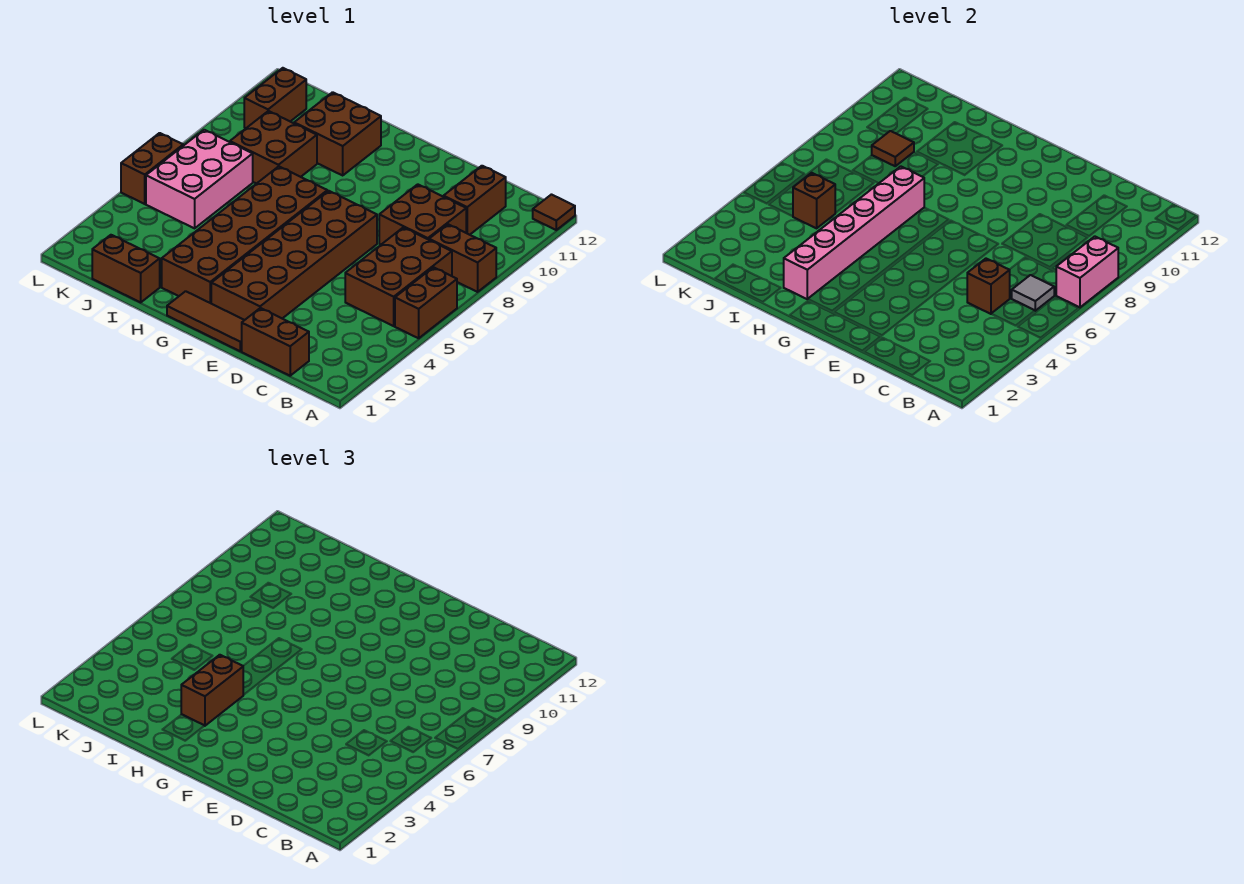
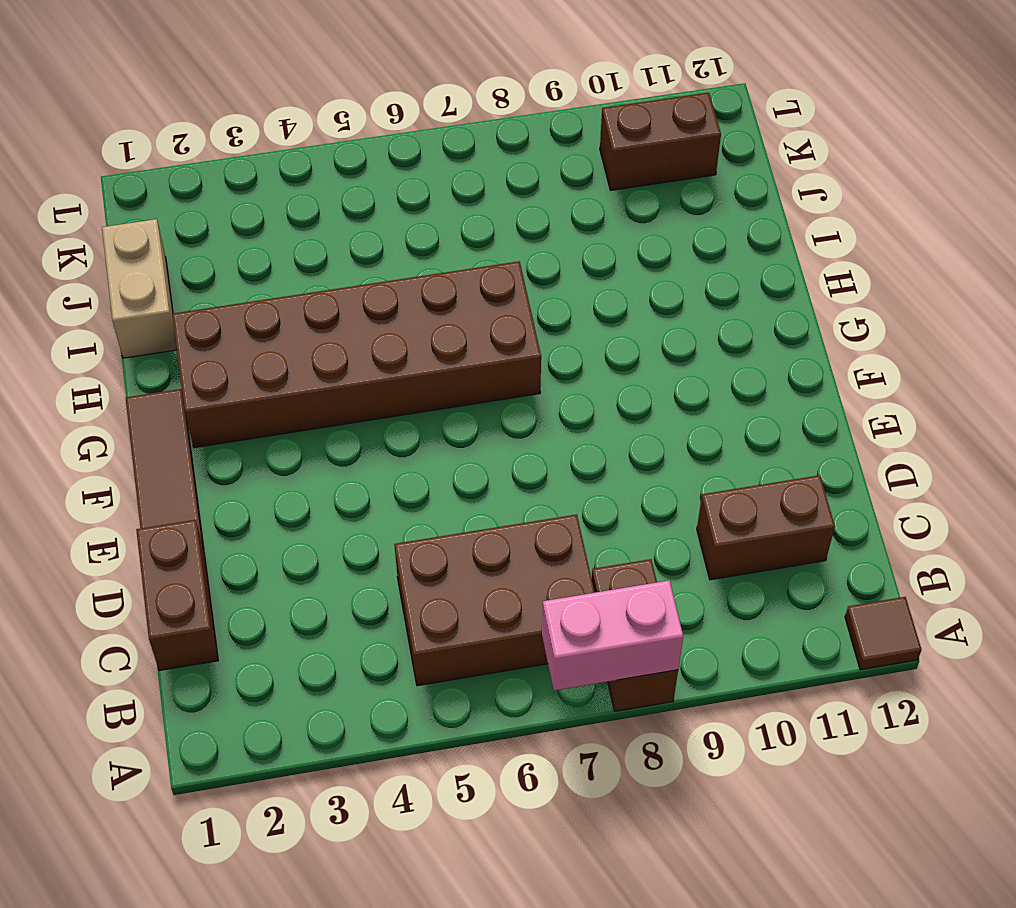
tan 1x2 brick [102,219,177,358] -> brown 1x2 brick [92,235,160,302]
none -> brown 1x2 brick [395,267,457,338]
none -> brown 2x2 brick [379,184,466,244]
none -> brown 2x6 brick [211,191,377,320]

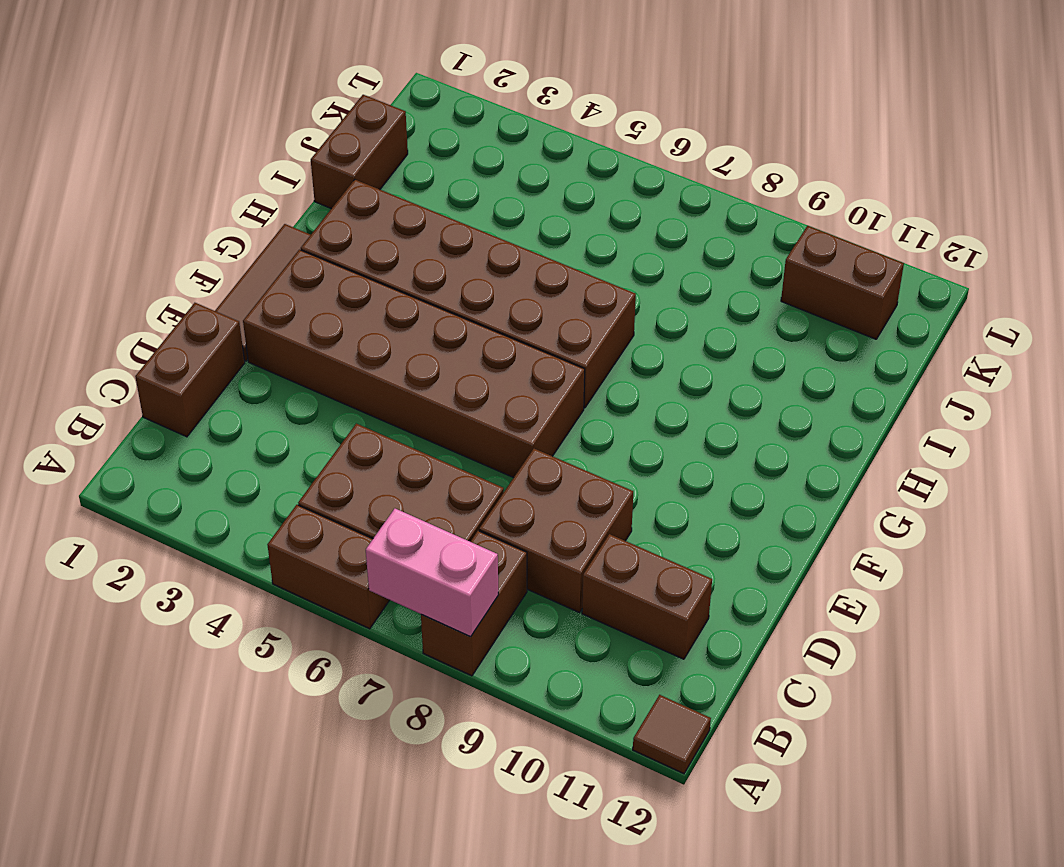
none -> brown 2x2 brick [294,92,381,175]
none -> brown 2x2 brick [230,111,317,184]
none -> pink 2x3 brick [146,130,253,228]

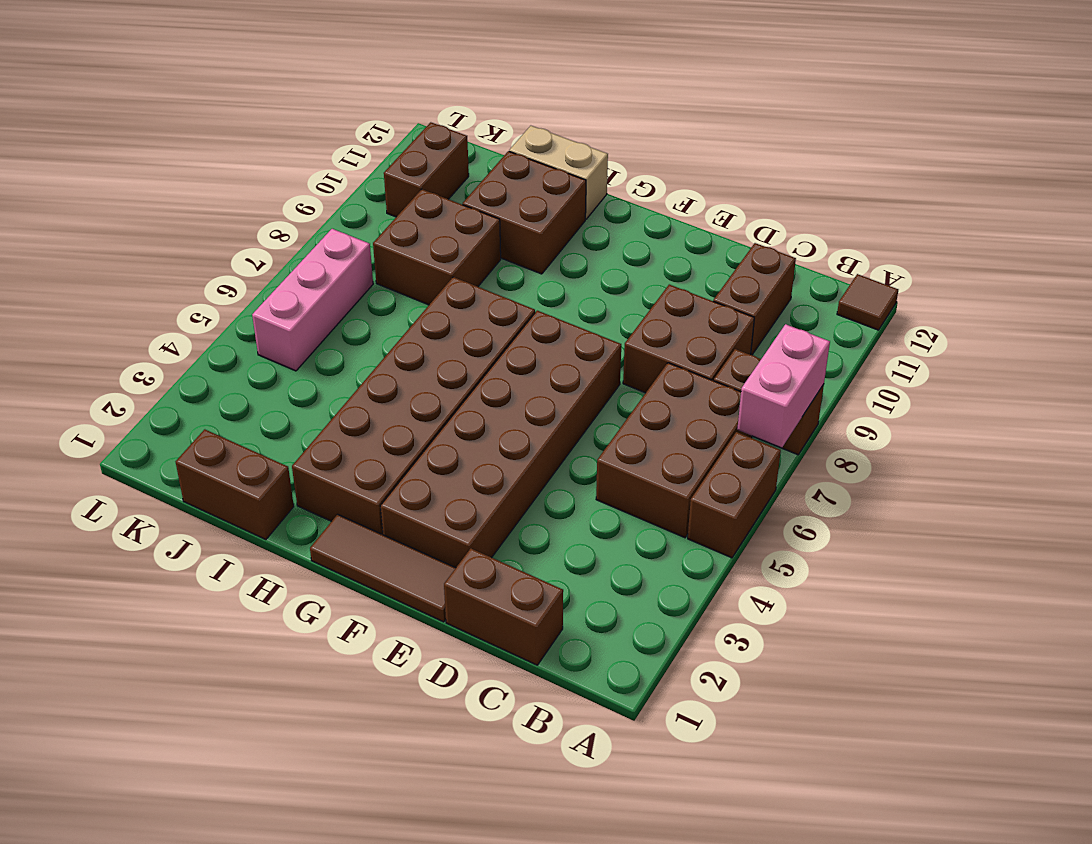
tan 1x2 brick [509,126,608,219] -> none
pink 1x3 brick [252,229,373,371] -> pink 2x3 brick [146,130,253,228]
none -> brown 1x2 brick [121,133,183,204]
none -> grey 1x1 tile [1012,275,1054,311]
none -> brown 1x1 brick [967,259,1010,314]

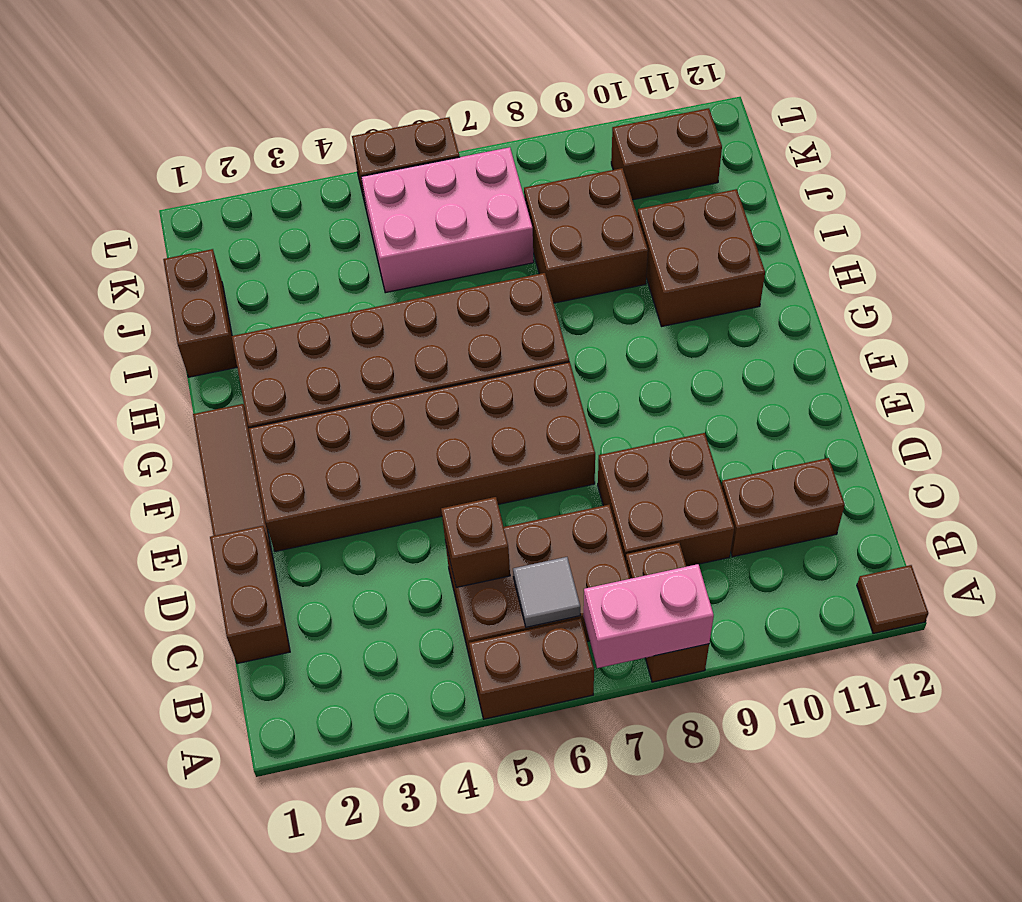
none -> pink 1x6 brick [784,166,924,299]
none -> brown 1x1 brick [793,173,835,228]
none -> brown 1x1 tile [872,131,914,166]

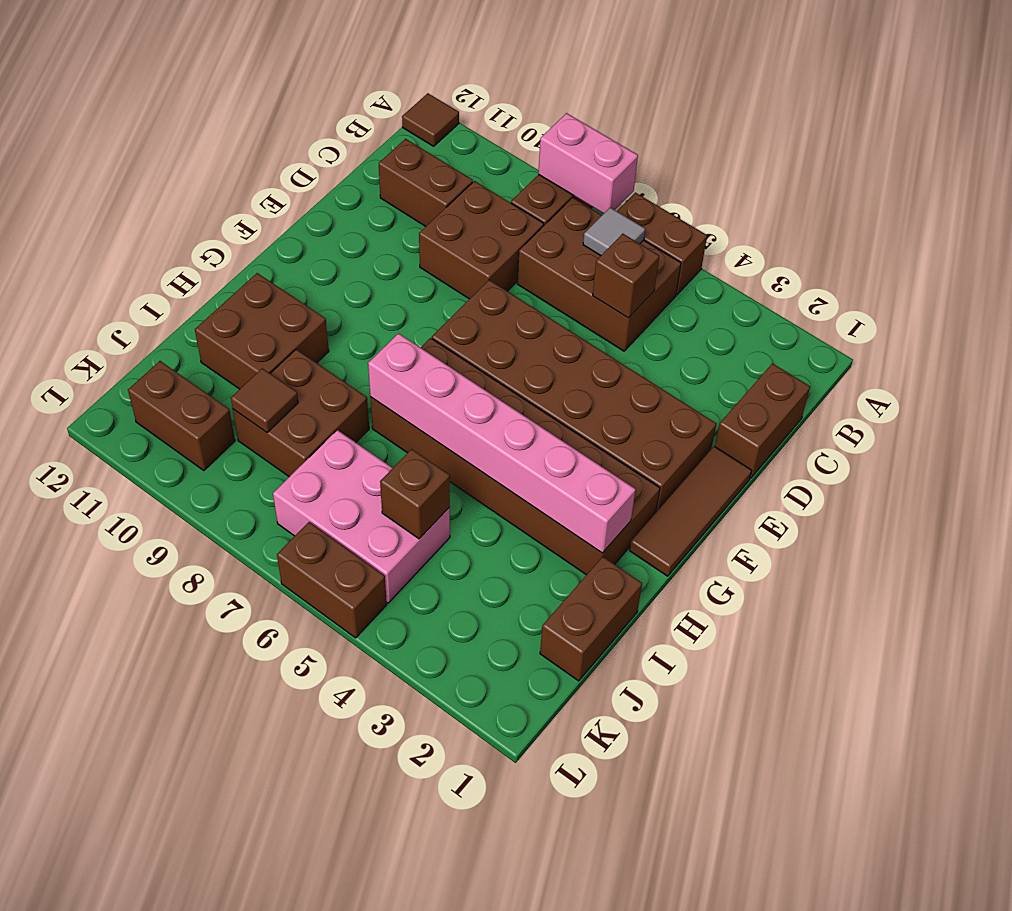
none -> brown 1x2 brick [181,655,243,726]

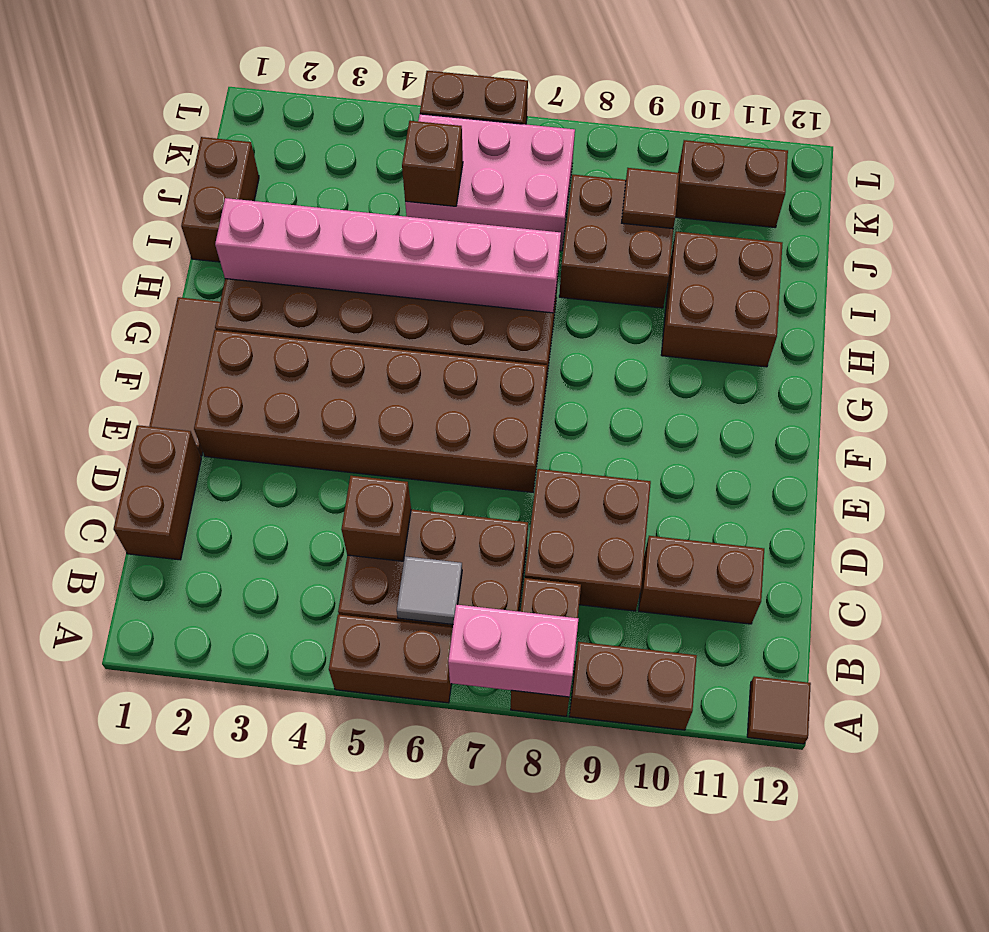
brown 1x2 brick [569,642,697,730] -> brown 1x2 brick moved to [181,655,243,726]

